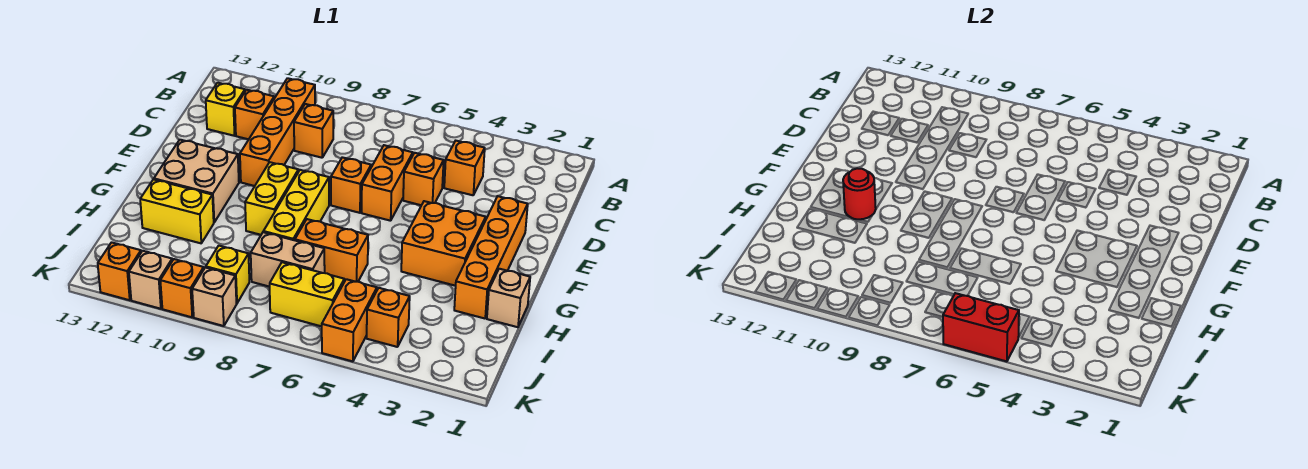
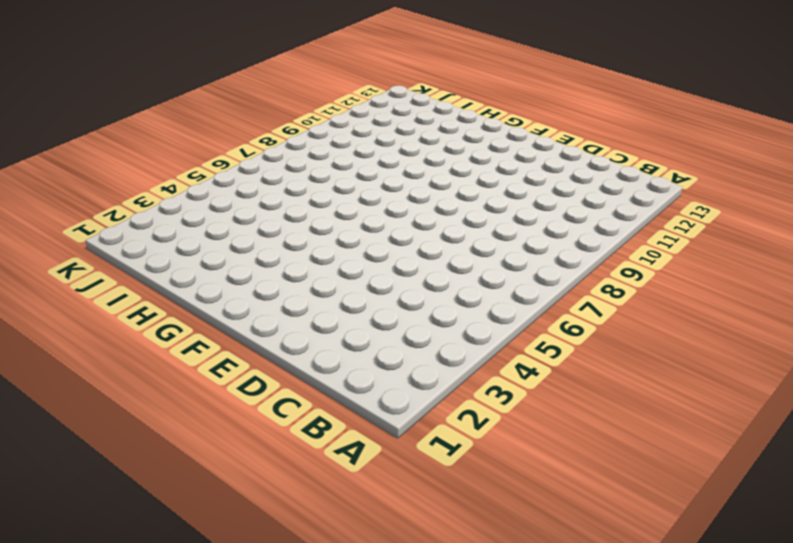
none -> orange 1x4 brick [240,78,315,186]
none -> orange 1x1 brick [444,141,485,195]
none -> orange 1x1 brick [294,104,333,158]

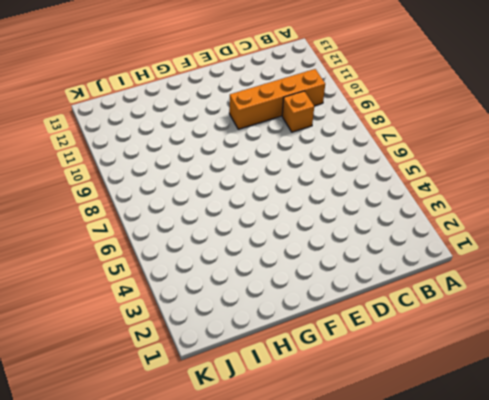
none -> orange 1x1 brick [444,141,485,195]
none -> orange 1x1 brick [235,90,274,139]
none -> yellow 1x1 brick [206,83,245,136]

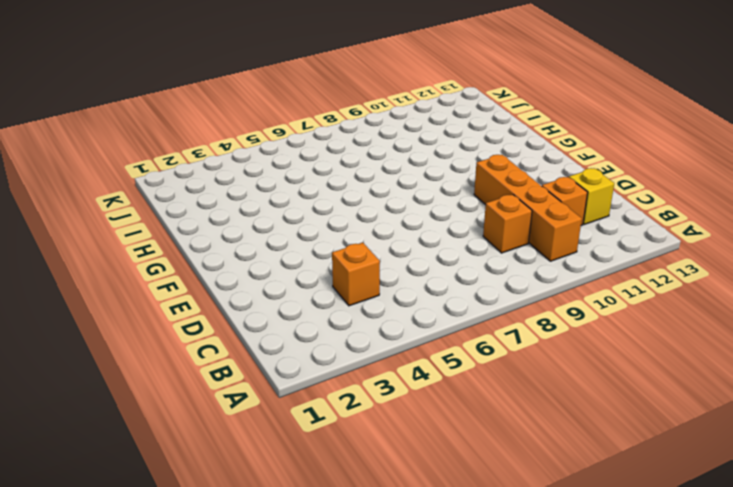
none -> orange 1x1 brick [403,153,444,205]
none -> orange 1x2 brick [362,145,413,221]
none -> orange 1x4 brick [454,196,528,318]

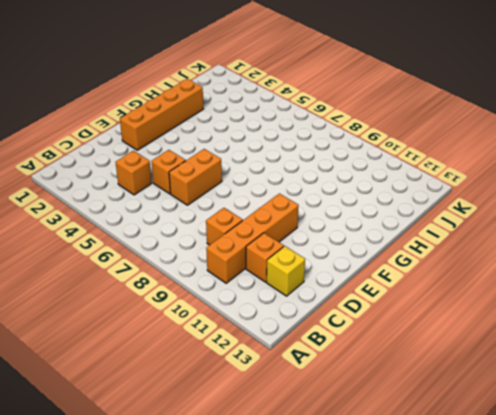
none -> orange 1x1 brick [331,157,371,213]
none -> orange 2x2 brick [401,201,486,286]
none -> yellow 1x3 brick [263,170,329,240]

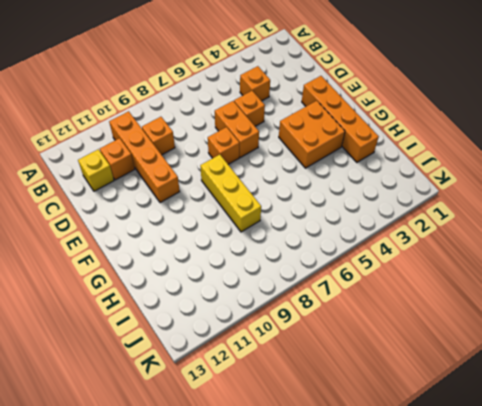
none -> yellow 1x2 brick [245,162,298,235]
none -> tan 2x2 brick [154,140,239,222]
none -> tan 1x1 brick [487,269,530,327]

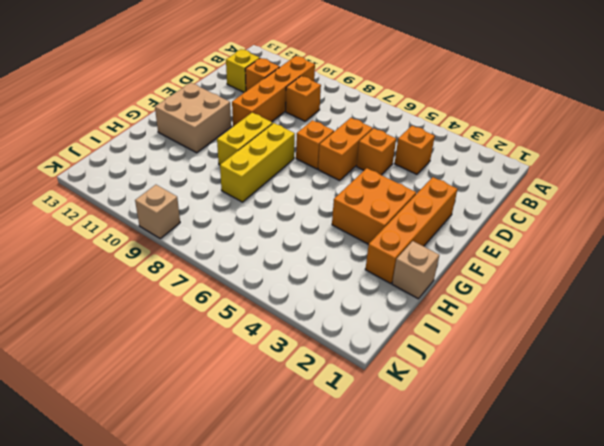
none -> orange 1x2 brick [295,219,368,282]
none -> yellow 1x2 brick [140,179,214,243]
none -> tan 1x2 brick [251,232,325,287]

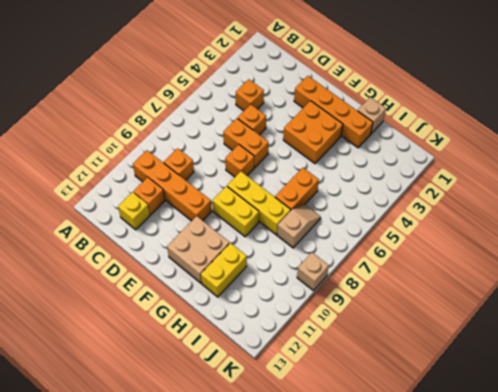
tan 1x2 slope [277,205,321,248] -> tan 1x2 brick [251,232,325,287]
none -> orange 1x1 brick [367,288,410,347]
none -> orange 1x2 brick [322,279,377,361]
none -> yellow 1x2 brick [270,262,345,326]

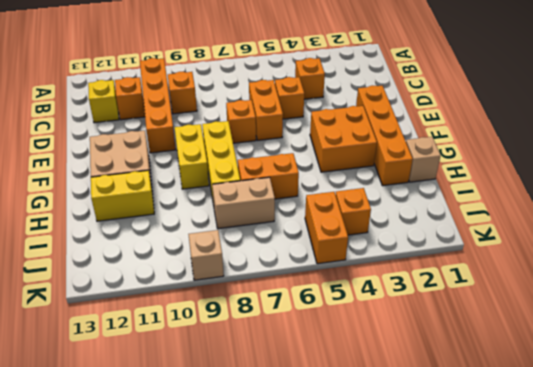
none -> yellow 1x2 brick [270,262,345,326]
none -> yellow 1x1 brick [206,246,249,303]
none -> orange 1x1 brick [160,259,204,317]

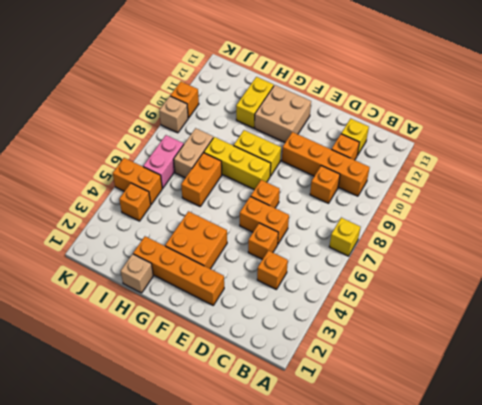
yellow 1x1 brick [329,218,360,256] -> yellow 1x1 brick moved to [206,246,249,303]
pink 1x2 brick [143,135,184,188] -> yellow 1x2 brick [270,262,345,326]
none -> tan 1x1 brick [129,251,172,309]
none -> orange 1x1 brick [98,242,141,300]
none -> red 1x1 round brick [843,168,876,219]

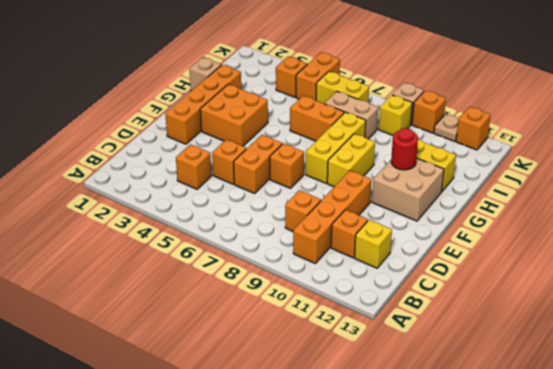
tan 1x1 plate [434,114,458,142] -> tan 1x1 brick [129,251,172,309]
none -> red 1x2 brick [943,293,1019,361]

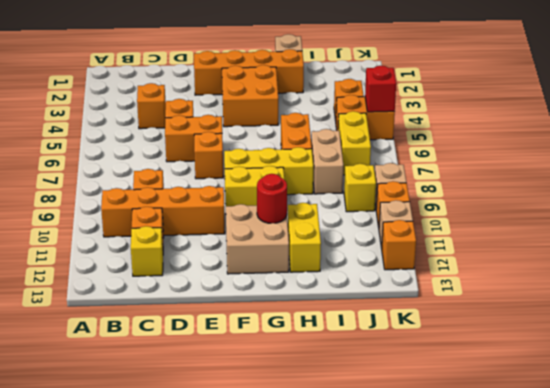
red 1x1 brick [365,66,396,112] -> red 1x2 brick [943,293,1019,361]

